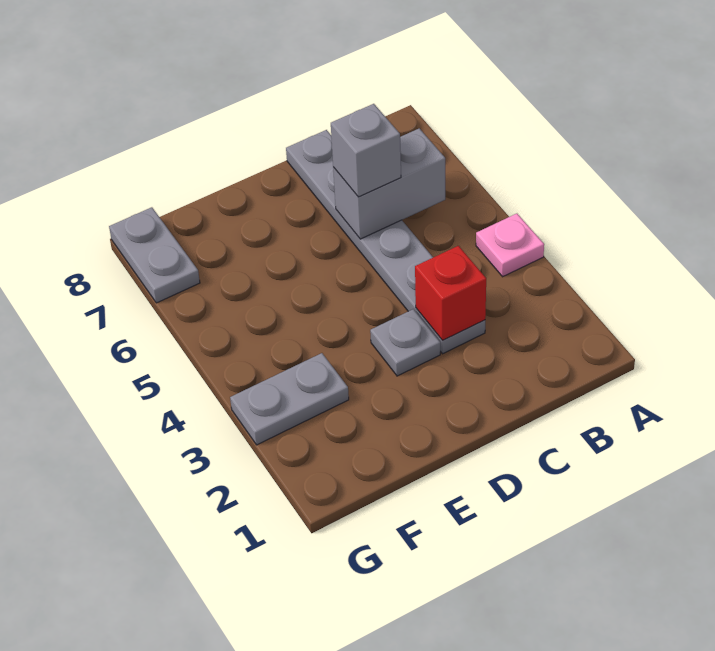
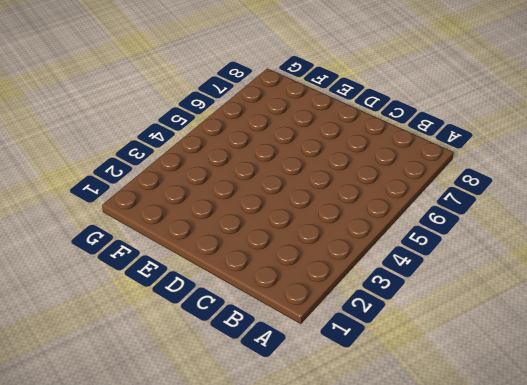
none -> pink 1x1 plate [476,214,544,277]
none -> grey 1x6 plate [286,130,485,354]

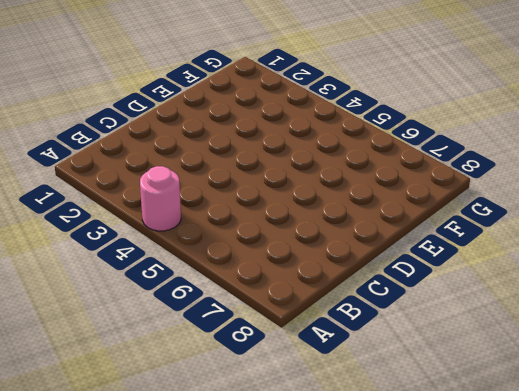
pink 1x1 round brick [140,166,181,231] -> pink 1x1 plate [476,214,544,277]
none -> grey 1x6 plate [286,130,485,354]
none -> grey 1x1 plate [370,309,440,376]

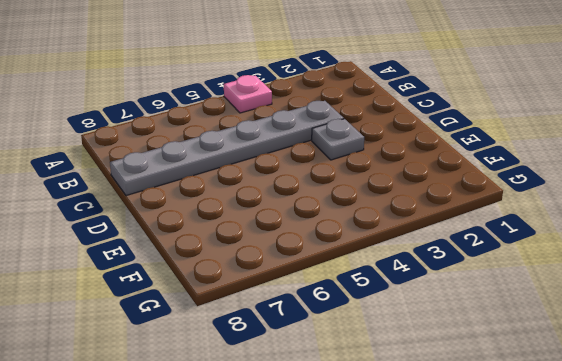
none -> grey 1x2 plate [230,353,349,445]
none -> grey 1x2 plate [109,207,200,303]

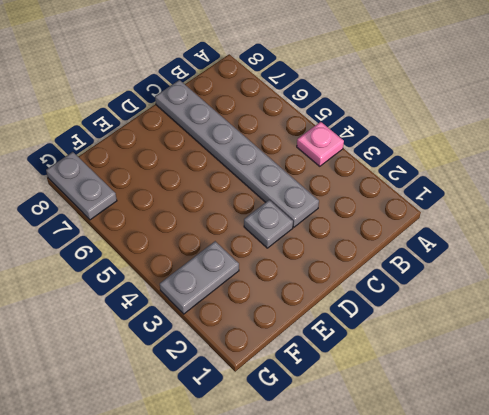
none -> grey 1x2 brick [333,128,445,239]
none -> red 1x1 brick [415,246,486,340]

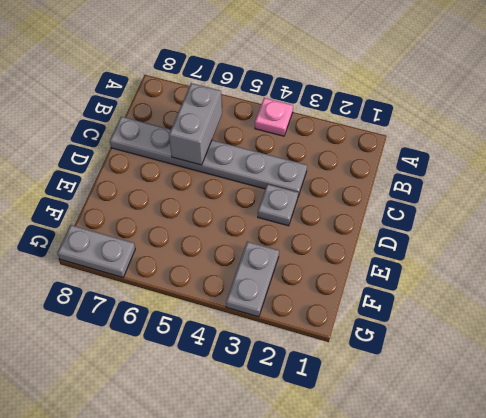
none -> red 1x1 brick [415,246,486,340]
none -> grey 1x1 brick [331,104,401,197]

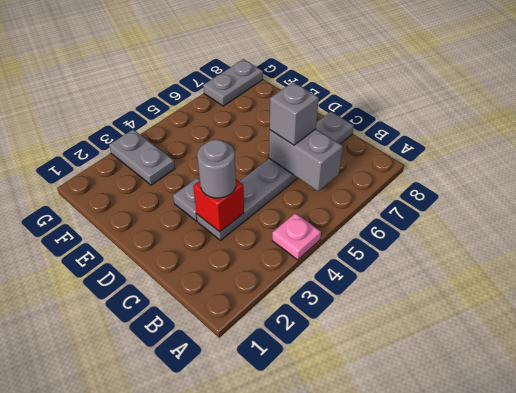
grey 1x1 round brick [197,140,236,198] -> none

